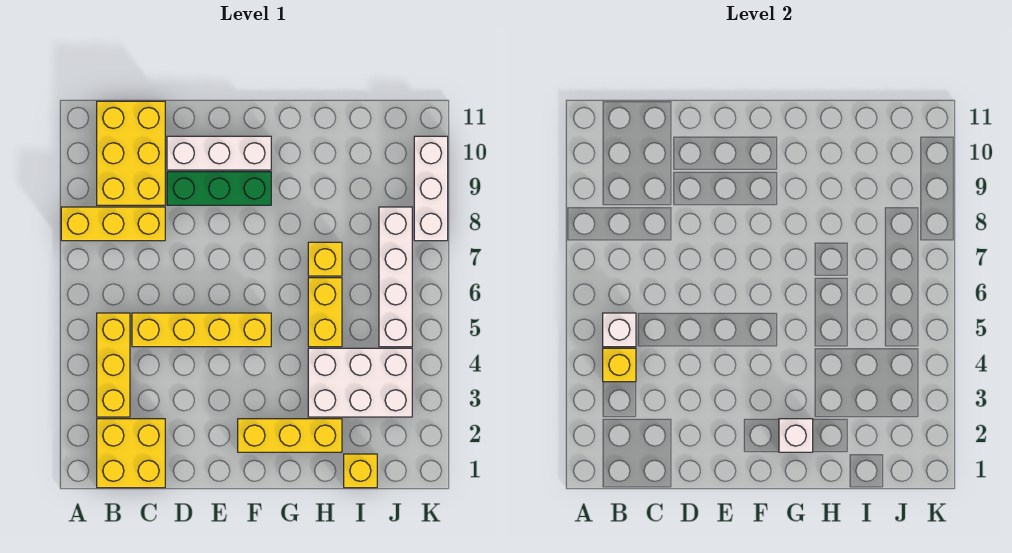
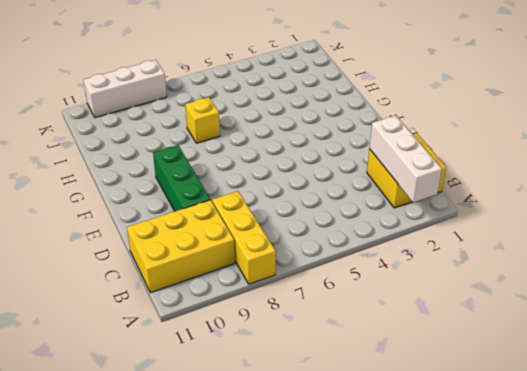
white 1x3 brick [369,115,442,203] -> white 1x3 brick moved to [167,136,271,170]
none -> yellow 1x3 brick [97,313,130,417]
none -> yellow 1x4 brick [132,313,271,347]
none -> yellow 1x3 brick [238,419,342,452]

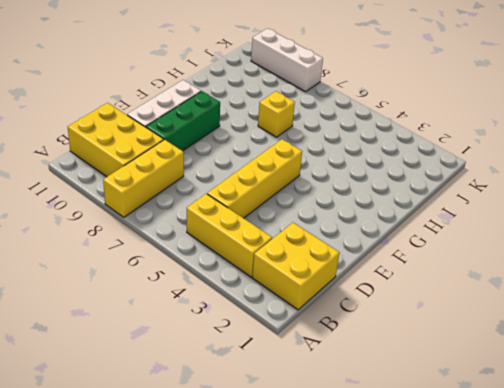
none -> yellow 1x3 brick [238,419,342,452]
none -> white 2x3 brick [308,348,412,417]
none -> yellow 1x2 brick [308,278,342,347]

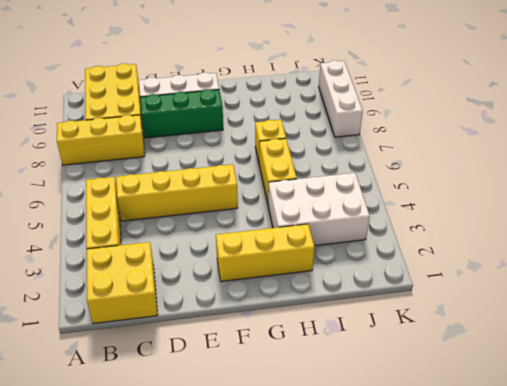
none -> yellow 1x1 brick [344,454,377,488]
none -> white 1x4 brick [379,207,412,347]
none -> yellow 1x1 brick [603,348,636,382]

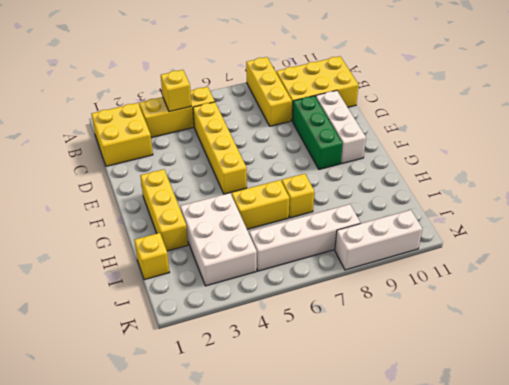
none -> white 1x1 brick [603,313,636,347]
none -> white 1x1 brick [779,419,813,452]

